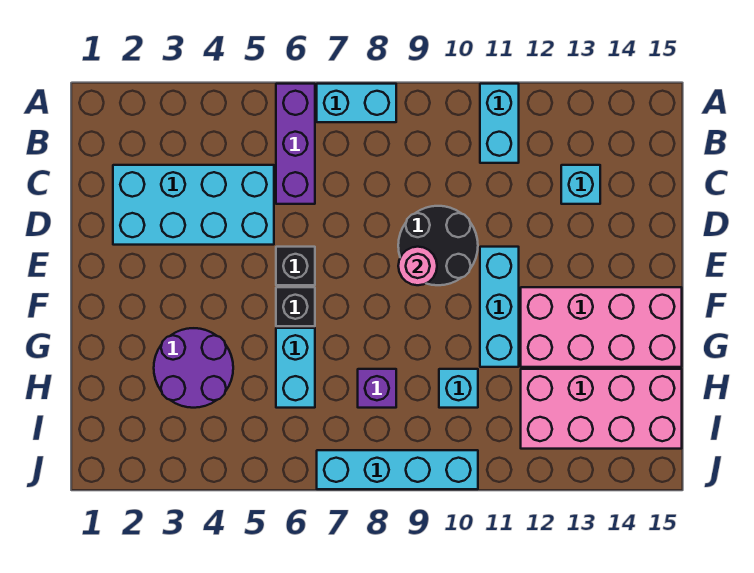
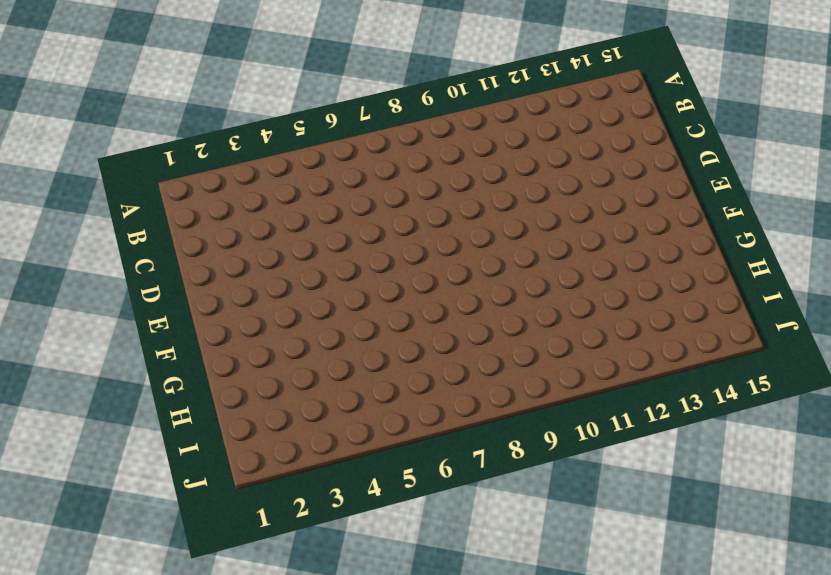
none -> purple 1x3 brick [276,84,315,204]
none -> cyan 1x2 brick [317,84,396,122]
none -> cyan 1x2 brick [480,84,519,163]

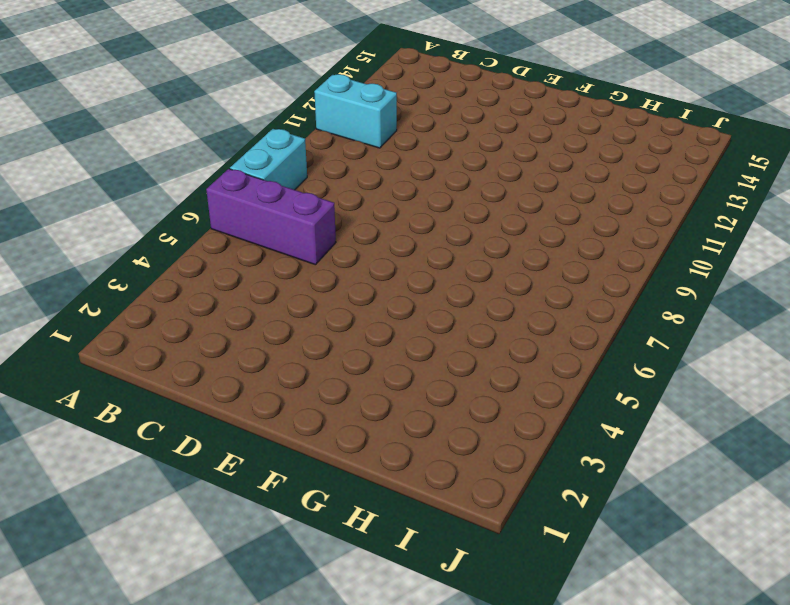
none -> cyan 2x4 brick [113,165,274,245]
none -> cyan 1x1 brick [561,165,600,204]
none -> black 2x2 round brick [398,206,478,285]

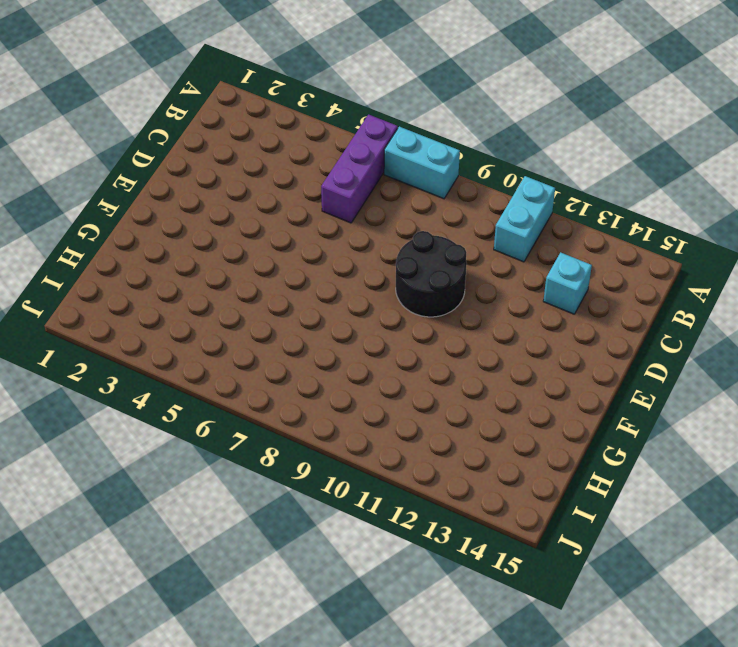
none -> cyan 2x4 brick [113,165,274,245]
none -> black 1x1 brick [276,247,315,285]
none -> cyan 1x3 brick [480,247,519,367]

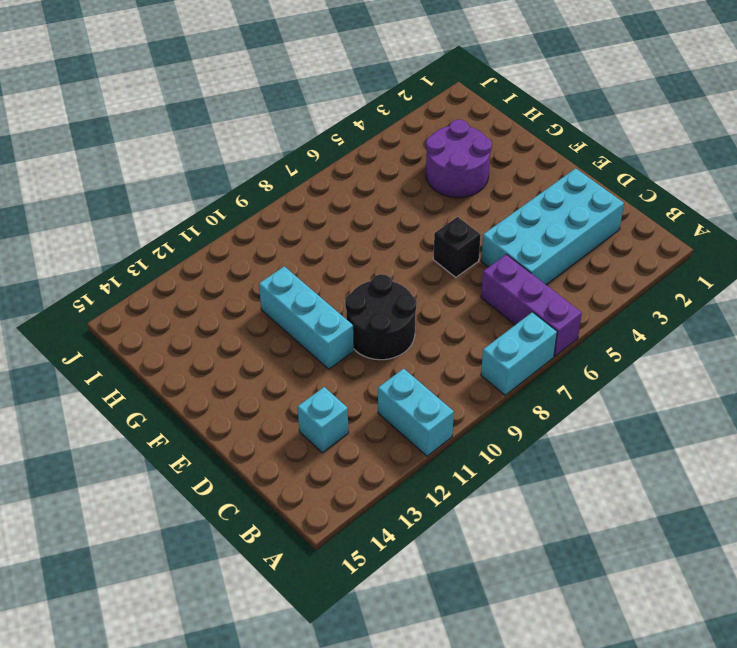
none -> black 1x1 brick [276,287,315,326]
none -> pink 2x4 brick [521,287,682,367]
none -> cyan 1x2 brick [276,328,315,408]

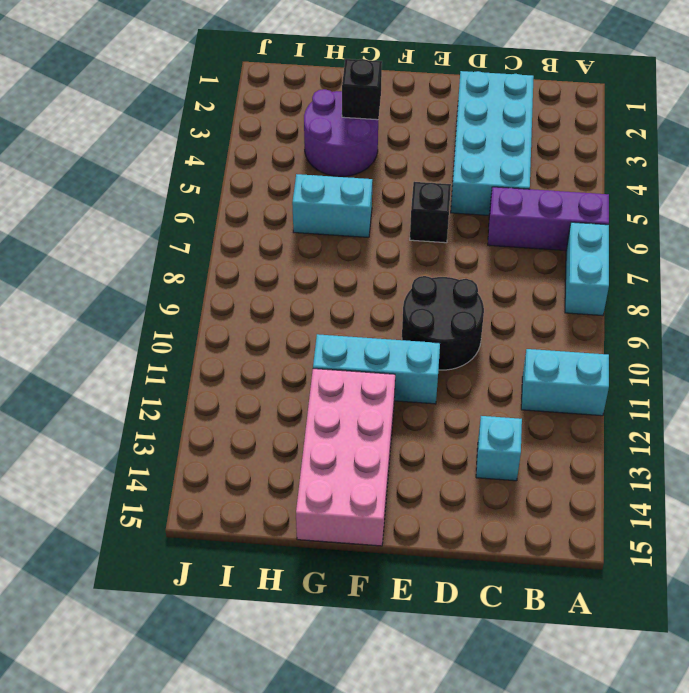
black 1x1 brick [342,59,382,120] -> black 1x1 brick moved to [276,287,315,326]
none -> purple 1x1 brick [358,369,396,408]
none -> cyan 1x1 brick [439,369,478,408]
none -> pink 2x4 brick [521,369,682,449]

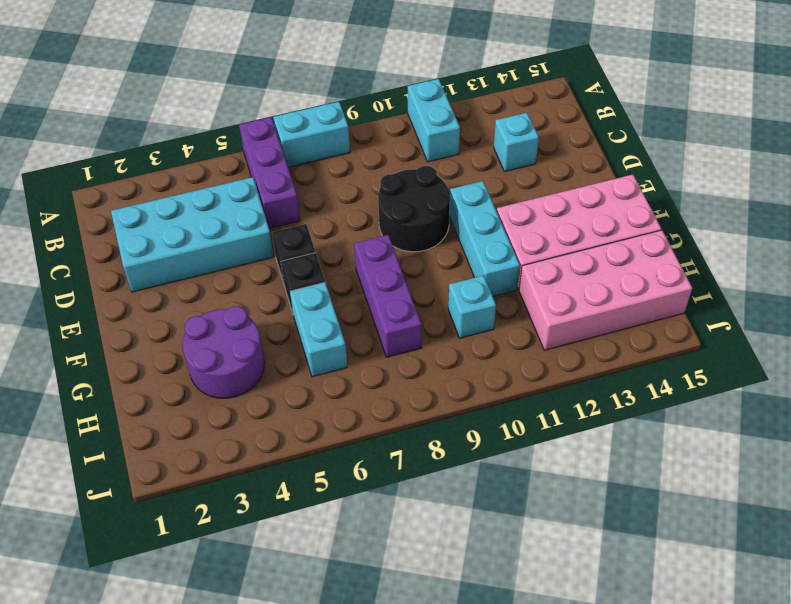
purple 1x3 brick [354,235,421,357] -> purple 1x1 brick [358,369,396,408]
none -> cyan 1x4 brick [317,450,478,489]
none -> pink 1x1 round brick [398,247,437,285]

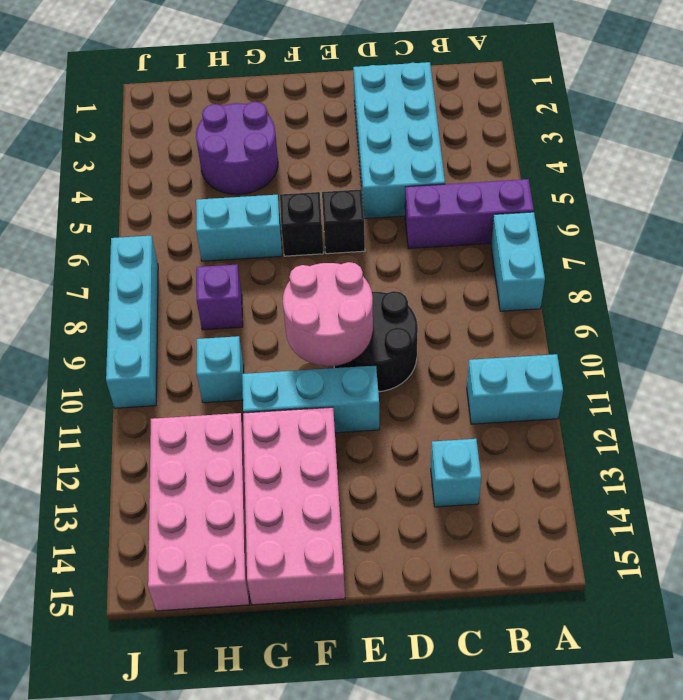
pink 2x2 round brick [283,262,373,366] -> pink 1x1 round brick [398,247,437,285]

